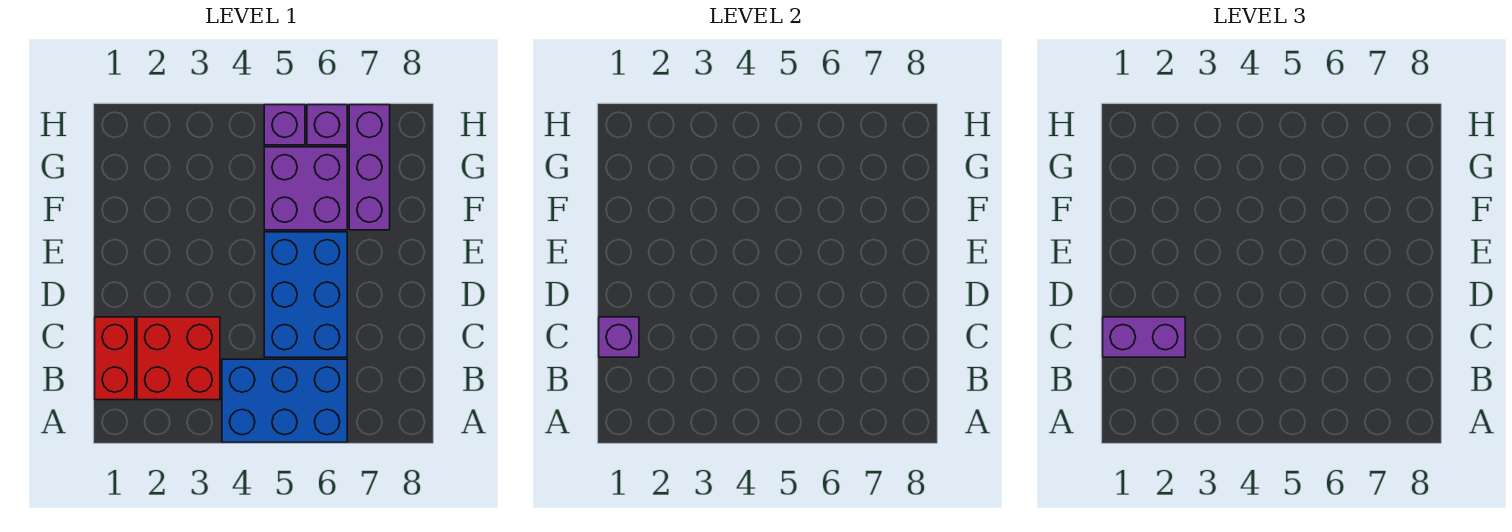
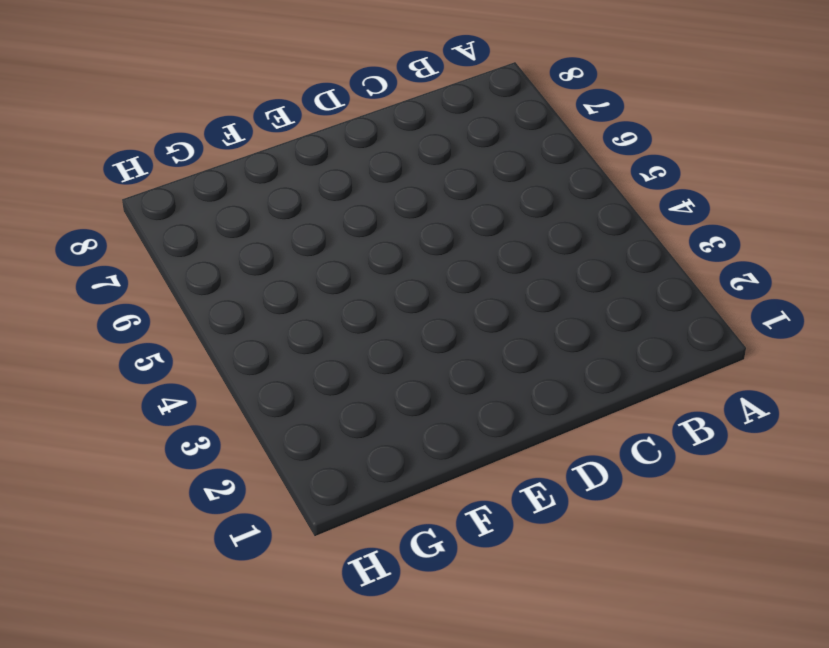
none -> blue 2x3 brick [222,359,347,442]
none -> red 1x2 brick [95,317,135,400]

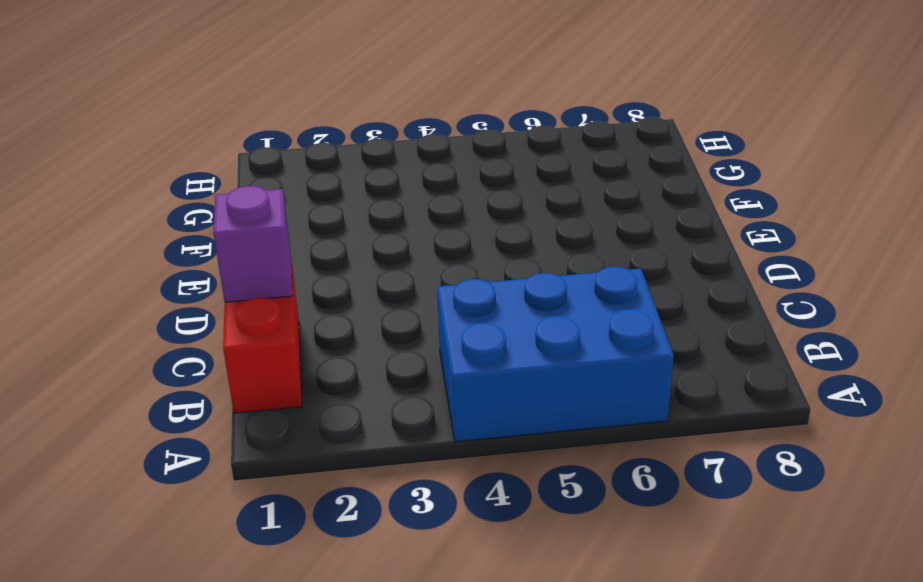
none -> red 2x2 brick [137,317,220,400]
none -> blue 2x3 brick [264,232,347,357]

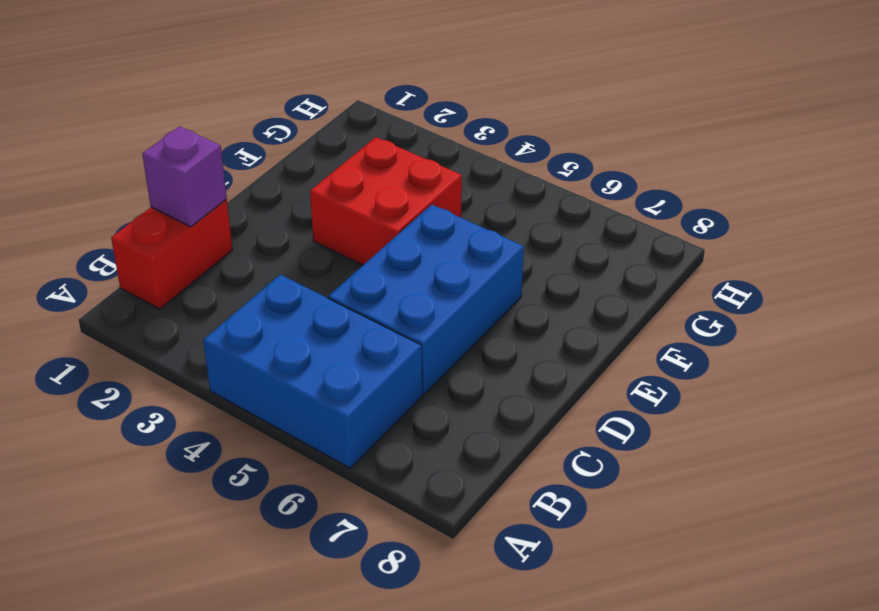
red 2x2 brick [310,137,462,265] -> red 2x2 brick moved to [137,317,220,400]
none -> purple 2x2 brick [264,147,347,230]
none -> purple 1x3 brick [349,105,390,230]

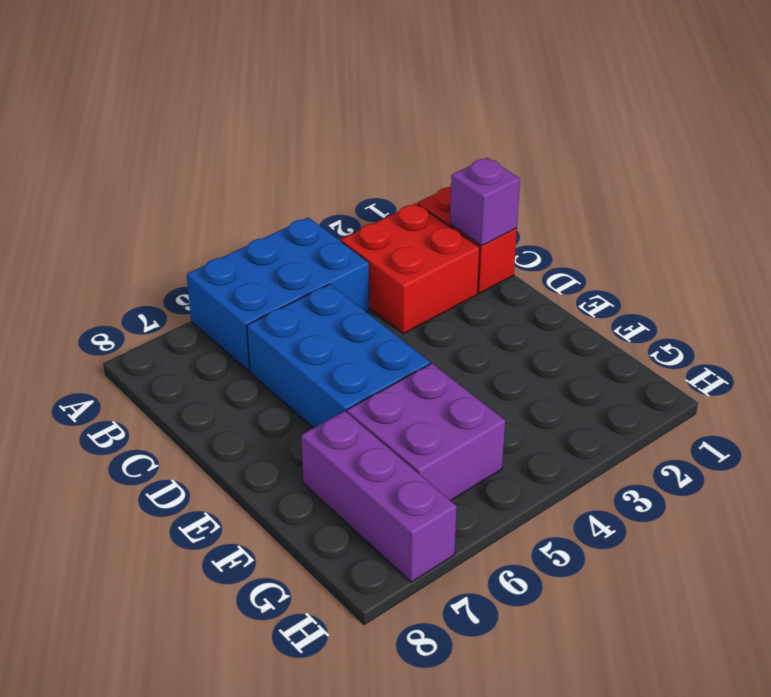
none -> purple 1x1 brick [264,105,305,145]
none -> purple 1x1 brick [307,105,347,145]

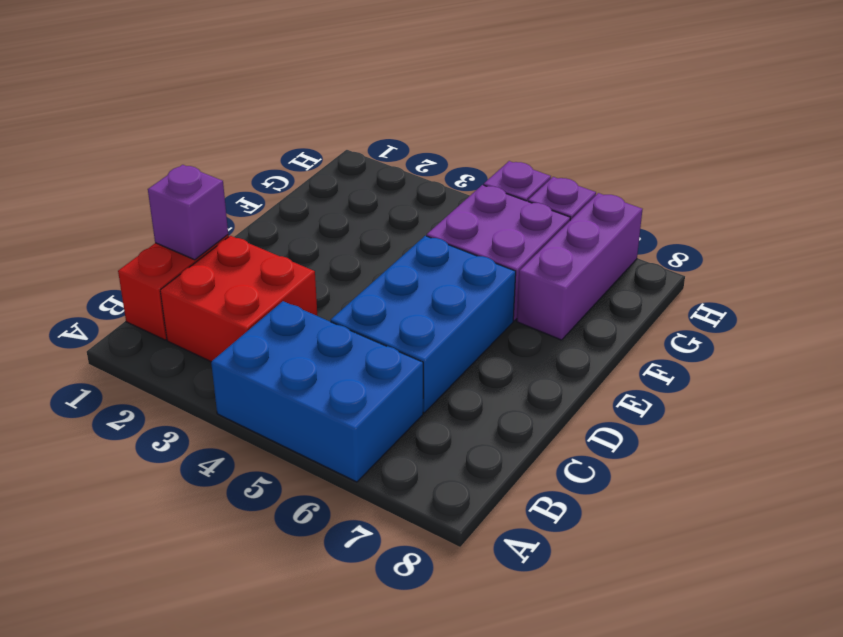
none -> purple 1x2 brick [1103,317,1185,357]

